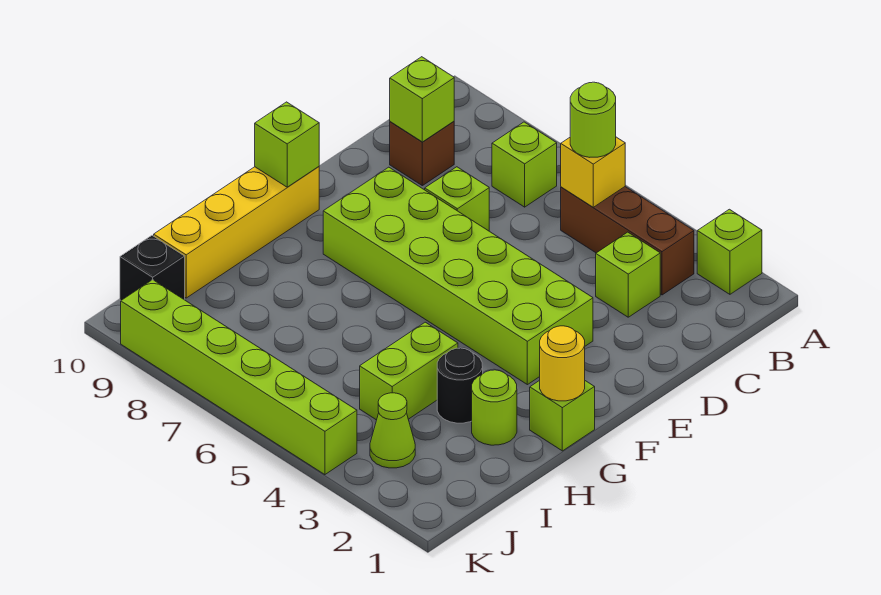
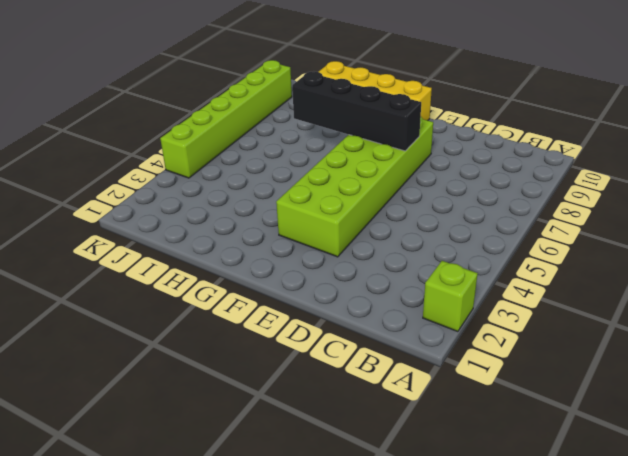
black 1x4 brick [292,72,421,151] -> none
none -> brown 1x3 brick [561,187,694,295]
none -> lime 1x1 brick [492,122,557,207]
none -> lime 1x1 brick [596,232,660,317]

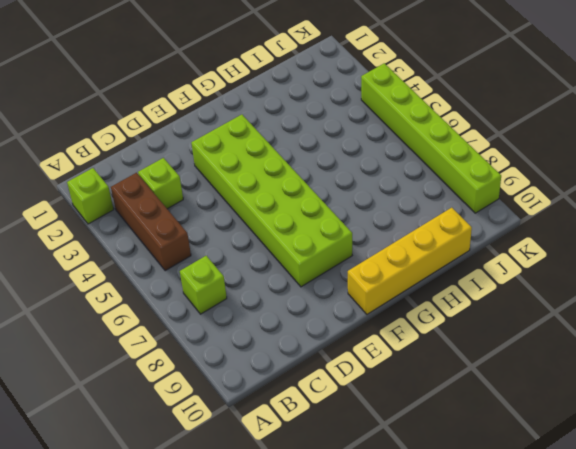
none -> brown 1x1 brick [390,121,454,186]
none -> lime 1x1 brick [425,167,489,231]
none -> lime 1x1 brick [530,380,595,451]

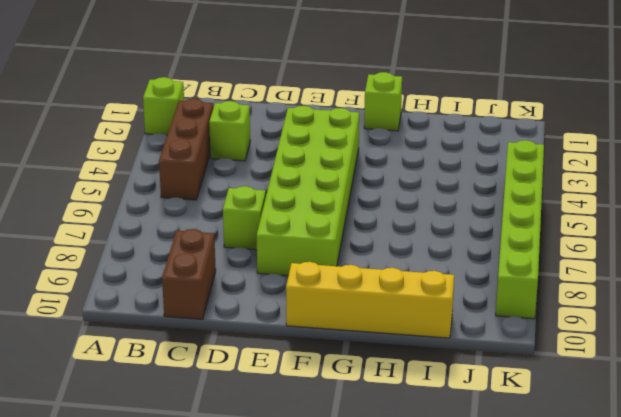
brown 1x2 brick [162,229,216,319] -> brown 1x1 brick [390,121,454,186]
none -> lime 1x1 brick [492,122,557,207]
none -> lime 1x1 round brick [472,370,517,445]
none -> black 1x1 round brick [437,348,483,423]

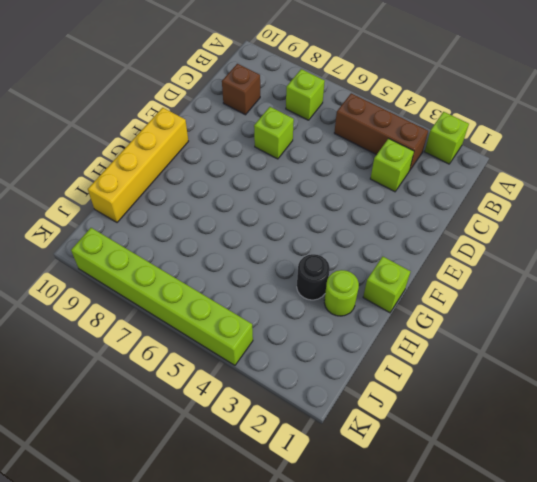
none -> lime 2x6 brick [323,167,593,385]
none -> lime 1x2 brick [360,322,458,420]
none -> lime 1x1 cone [370,393,415,468]

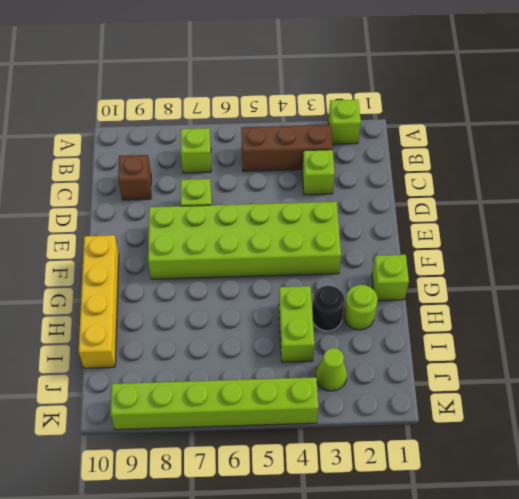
none -> black 1x1 brick [120,236,185,300]
none -> yellow 1x1 brick [561,137,625,207]
none -> lime 1x1 brick [390,57,454,142]

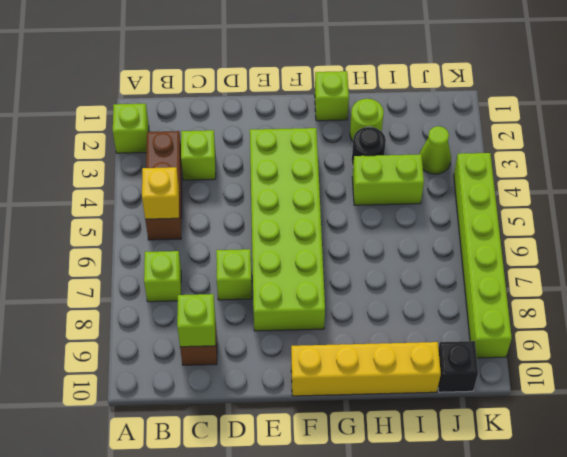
none -> lime 1x1 brick [255,102,319,187]
none -> yellow 1x1 round brick [540,326,585,401]
none -> lime 1x1 round brick [570,82,616,157]

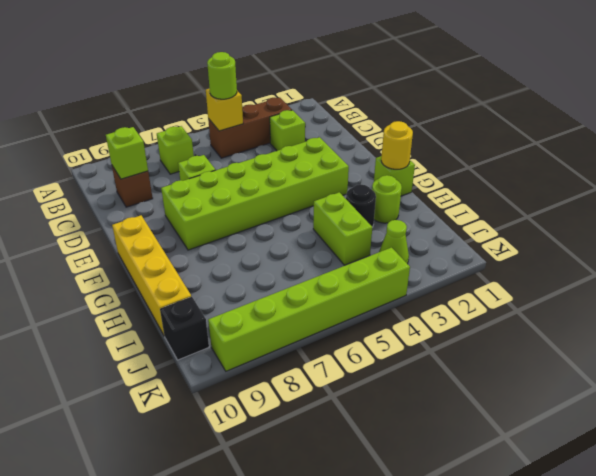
none -> lime 1x1 brick [697,209,762,294]
none -> lime 1x1 brick [255,102,319,187]

